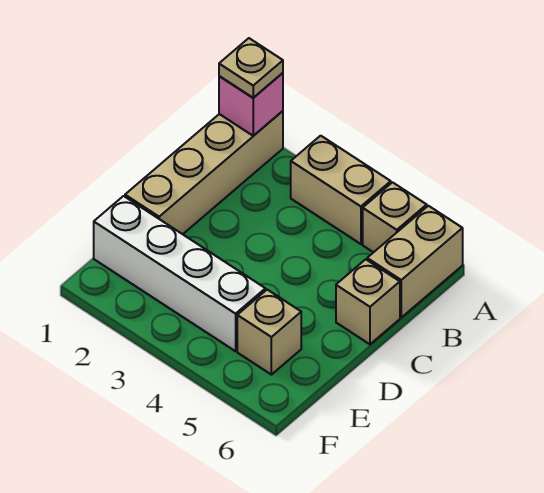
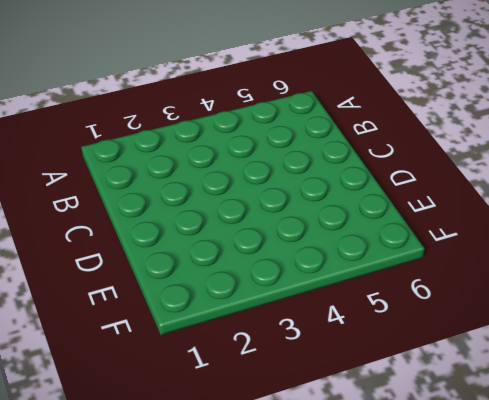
none -> tan 1x4 brick [125,111,283,234]
none -> tan 1x2 brick [291,136,391,244]

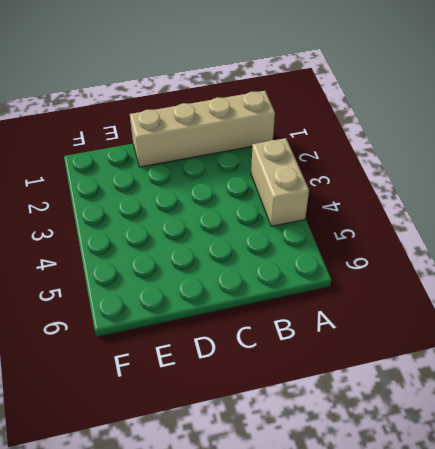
none -> tan 1x1 brick [363,182,427,252]
none -> tan 1x2 brick [367,206,463,317]

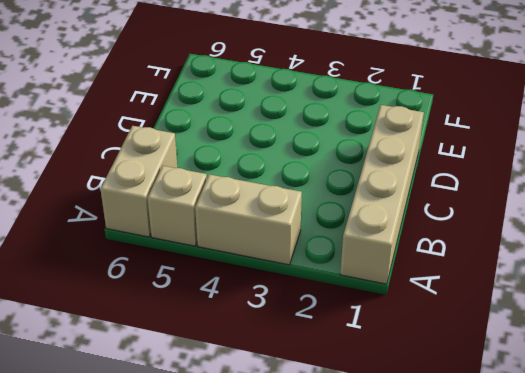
none -> tan 1x1 brick [336,259,400,344]
none -> white 1x4 brick [94,196,265,351]

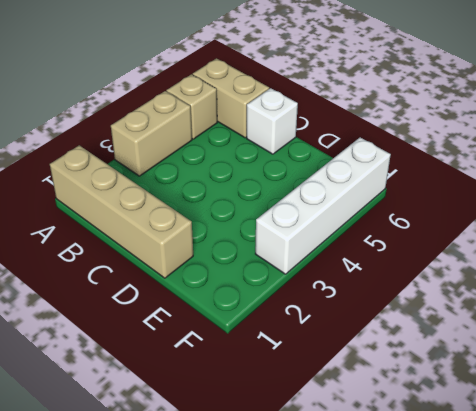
white 1x1 brick [247,88,298,154] -> tan 1x1 brick [336,259,400,344]
white 1x4 brick [255,137,391,274] -> white 1x4 brick moved to [94,196,265,351]
none -> tan 1x1 brick [237,290,301,375]
none -> pink 1x1 brick [219,73,283,136]

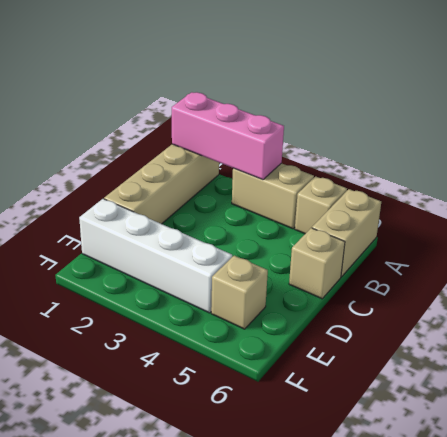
pink 1x3 brick [172,92,284,180] -> pink 1x1 brick [219,73,283,136]
none -> tan 1x1 plate [219,38,283,98]

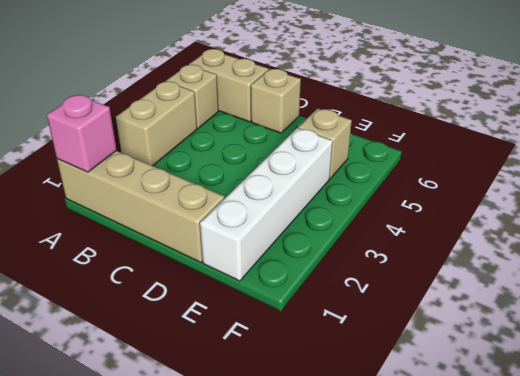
none -> tan 1x1 plate [219,38,283,98]

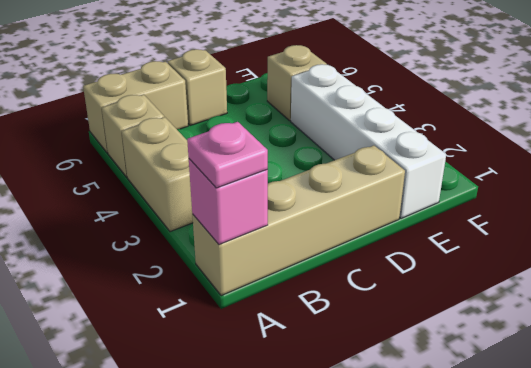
pink 1x1 plate [187,122,268,188] -> tan 1x1 plate [219,38,283,98]

